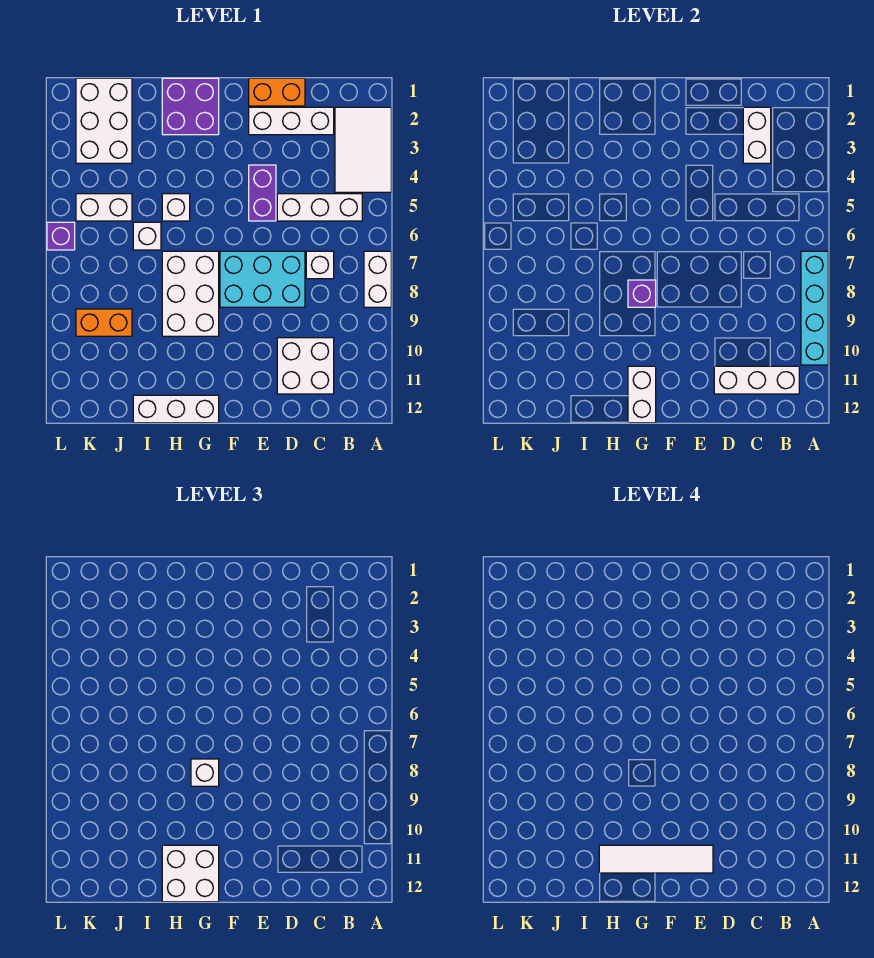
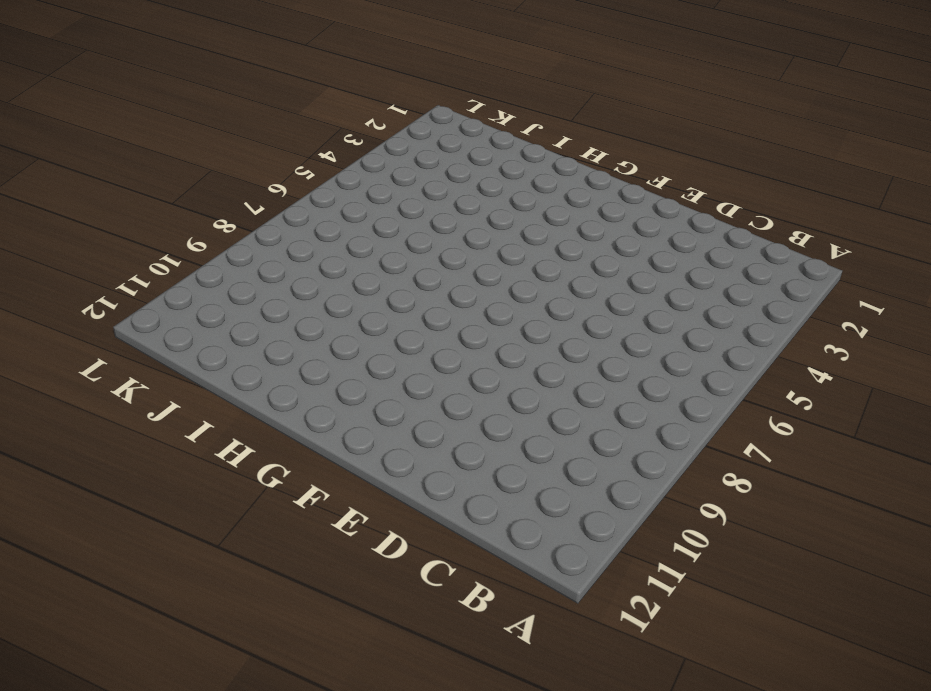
none -> white 2x3 tile [335,107,391,192]
none -> white 1x2 brick [364,251,391,307]
none -> white 1x3 brick [277,194,362,221]

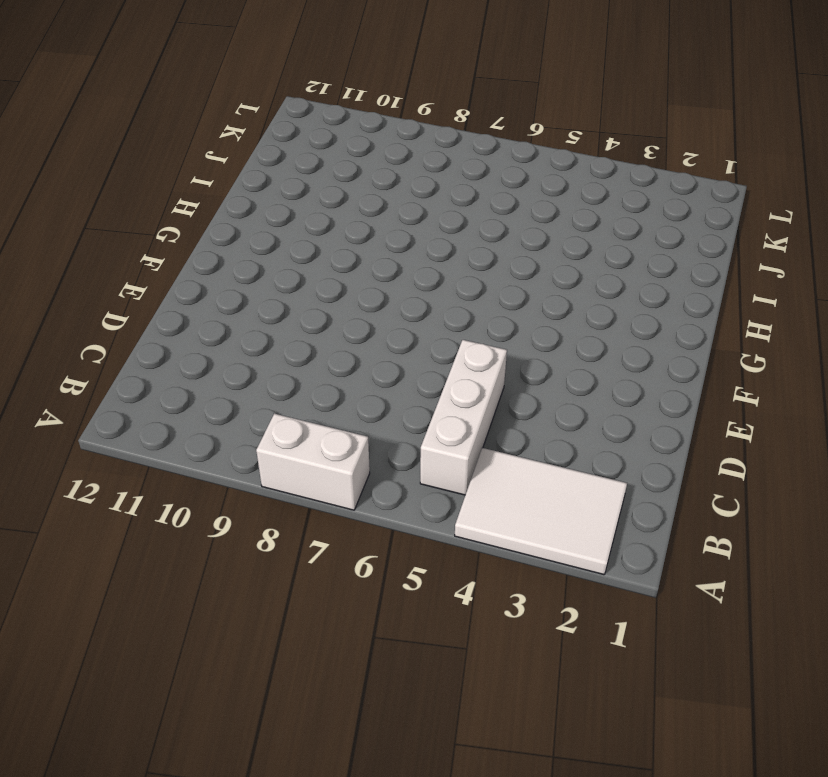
none -> white 1x3 brick [249,107,334,135]
none -> white 1x1 brick [306,251,334,279]
none -> white 2x2 brick [277,338,334,394]

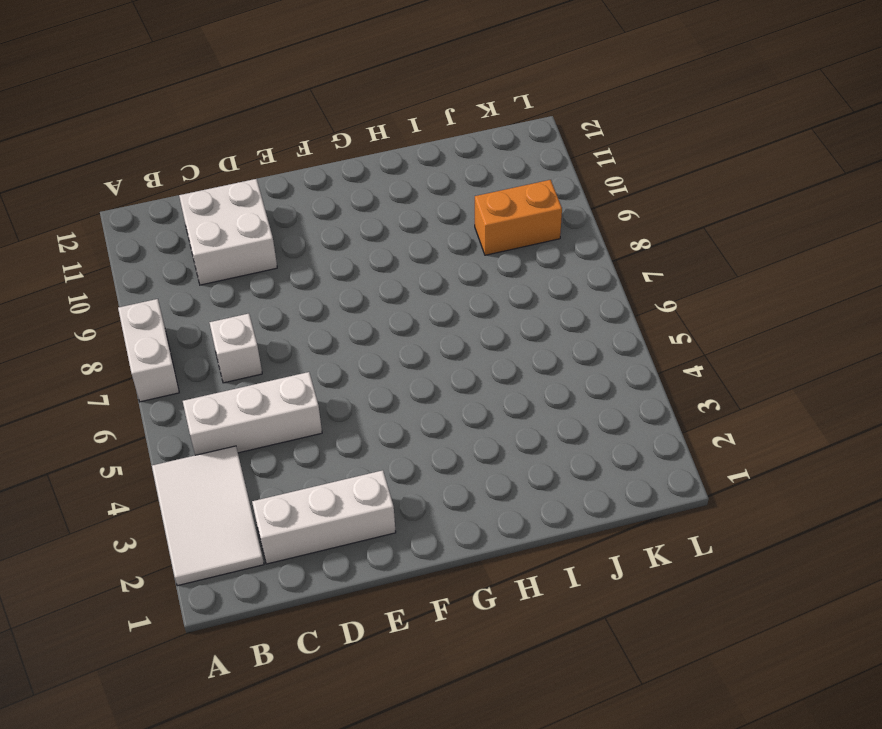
none -> orange 1x2 brick [249,78,305,106]
none -> cyan 2x3 brick [220,251,305,307]
none -> purple 1x2 brick [249,165,276,221]

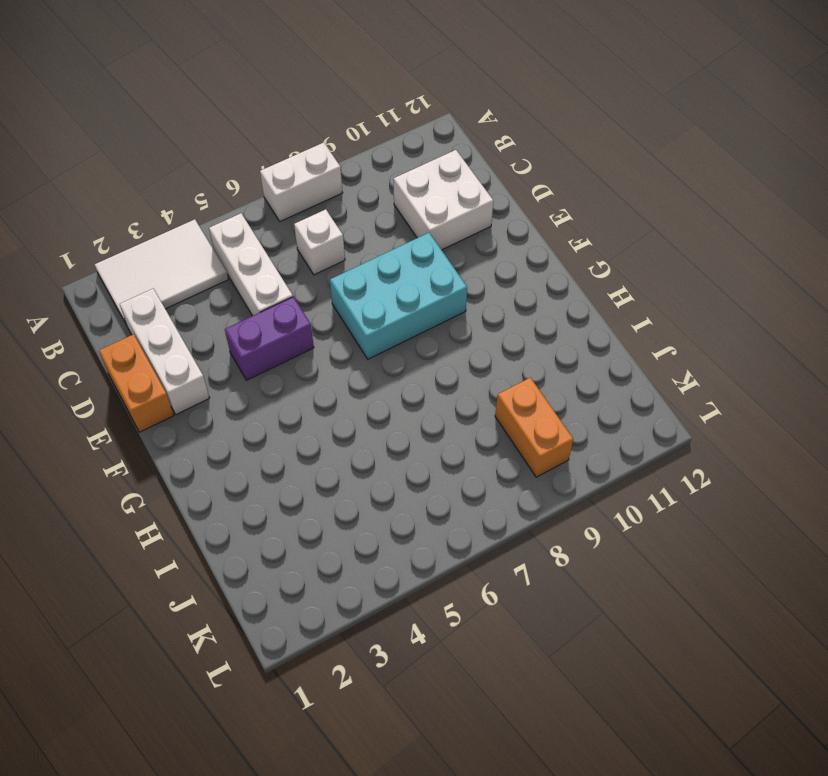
cyan 2x3 brick [330,233,467,359] -> cyan 2x3 brick turned to [220,251,305,307]
none -> purple 2x2 brick [162,78,219,135]
none -> white 2x3 brick [162,251,219,336]
none -> white 1x3 brick [133,395,219,423]

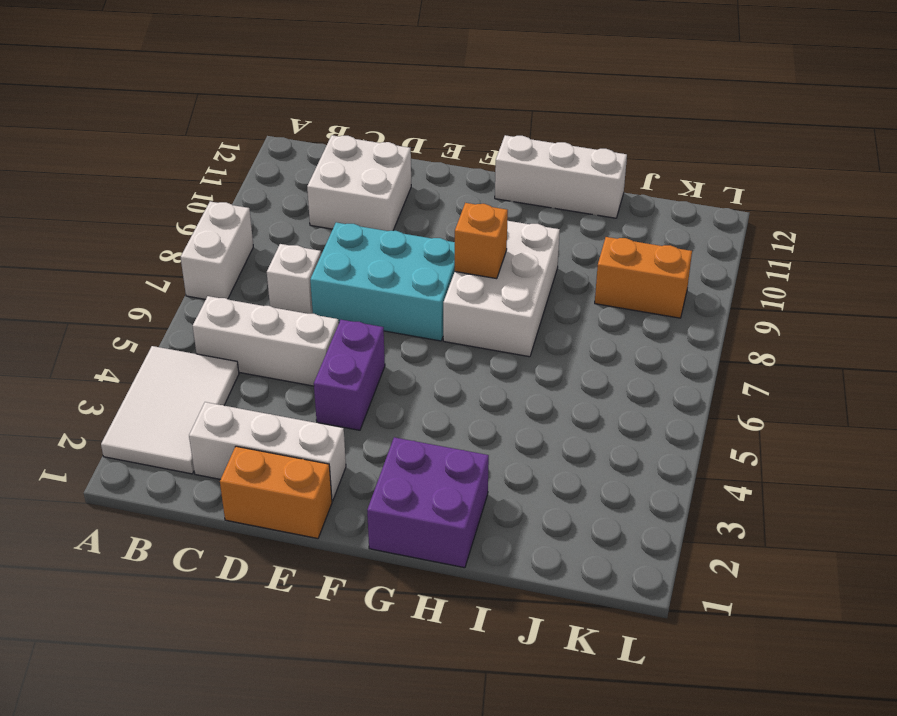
orange 1x1 brick [455,203,508,279] -> purple 1x1 brick [628,280,656,307]
none -> white 1x1 brick [162,194,190,221]
none -> white 1x1 brick [133,222,161,250]
none -> white 2x3 brick [76,78,132,163]

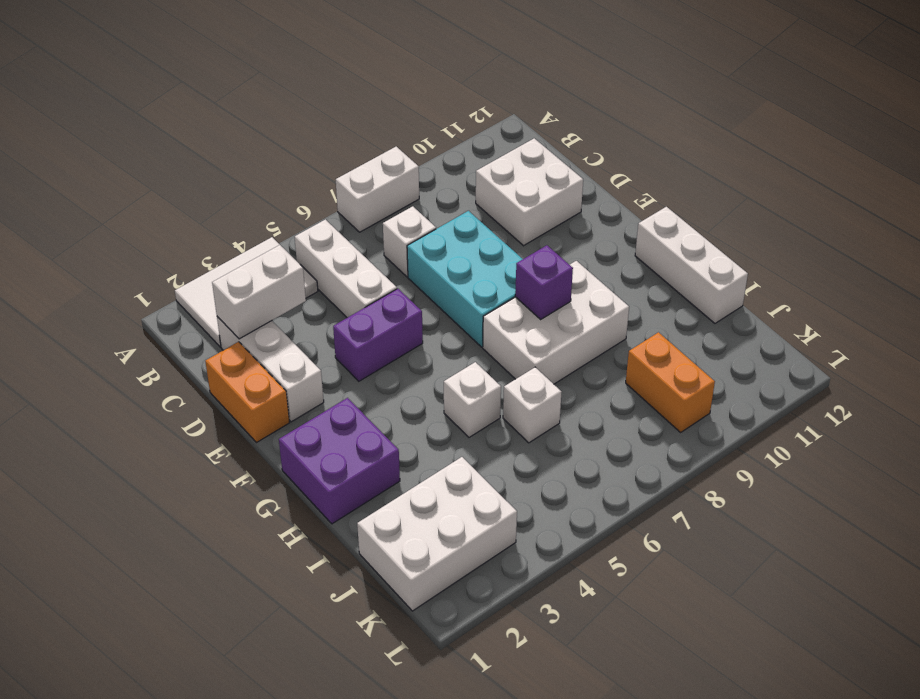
none -> white 1x2 brick [76,194,132,221]
none -> purple 1x1 brick [47,222,75,250]
none -> cyan 1x4 brick [801,251,828,365]

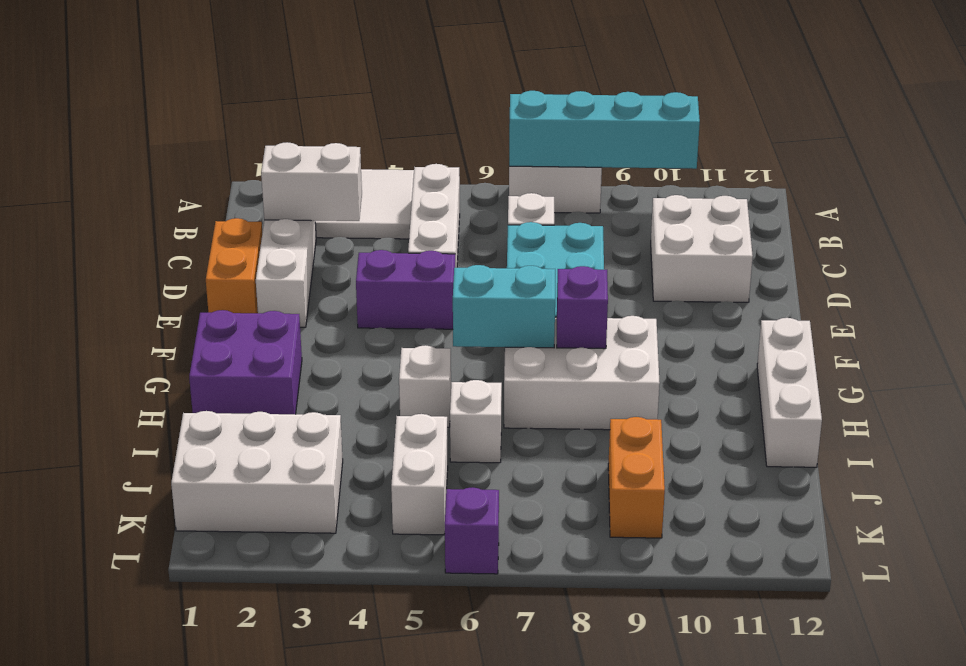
cyan 1x2 brick [453,265,555,348] -> none
none -> white 1x3 brick [714,366,799,394]
none -> white 1x2 brick [628,366,656,423]
none -> white 1x1 brick [191,759,219,786]

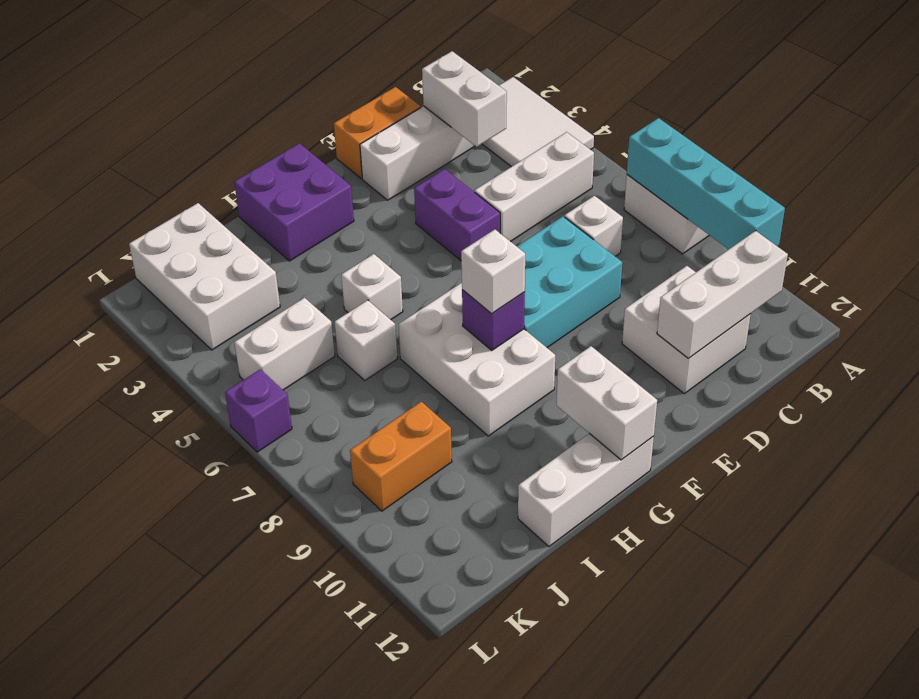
none -> white 2x2 brick [162,845,219,902]
none -> white 1x4 tile [599,845,713,873]

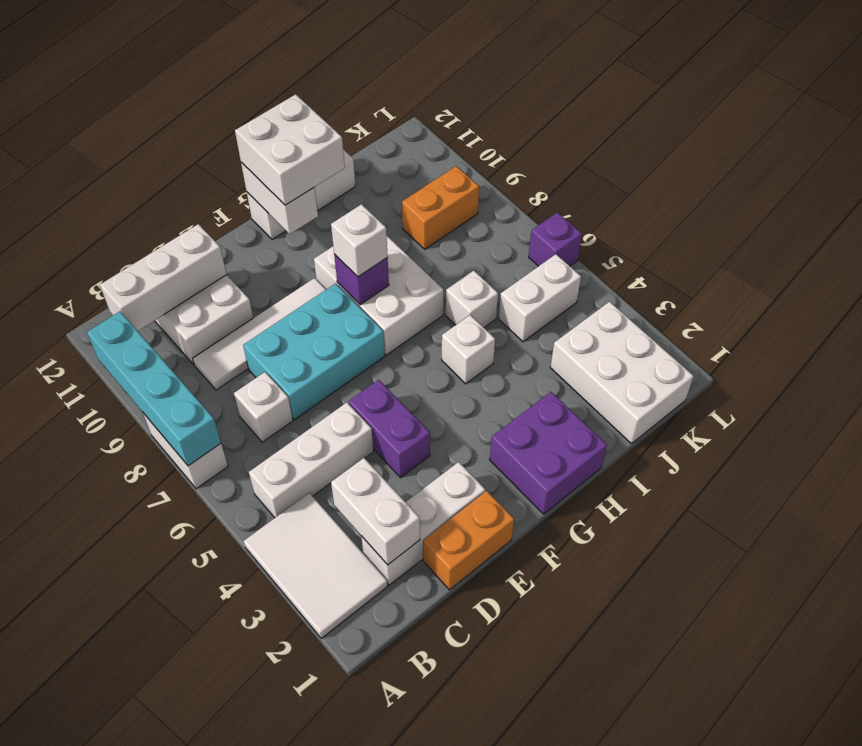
white 1x4 tile [193,278,326,390] -> white 1x4 tile moved to [599,845,713,873]

